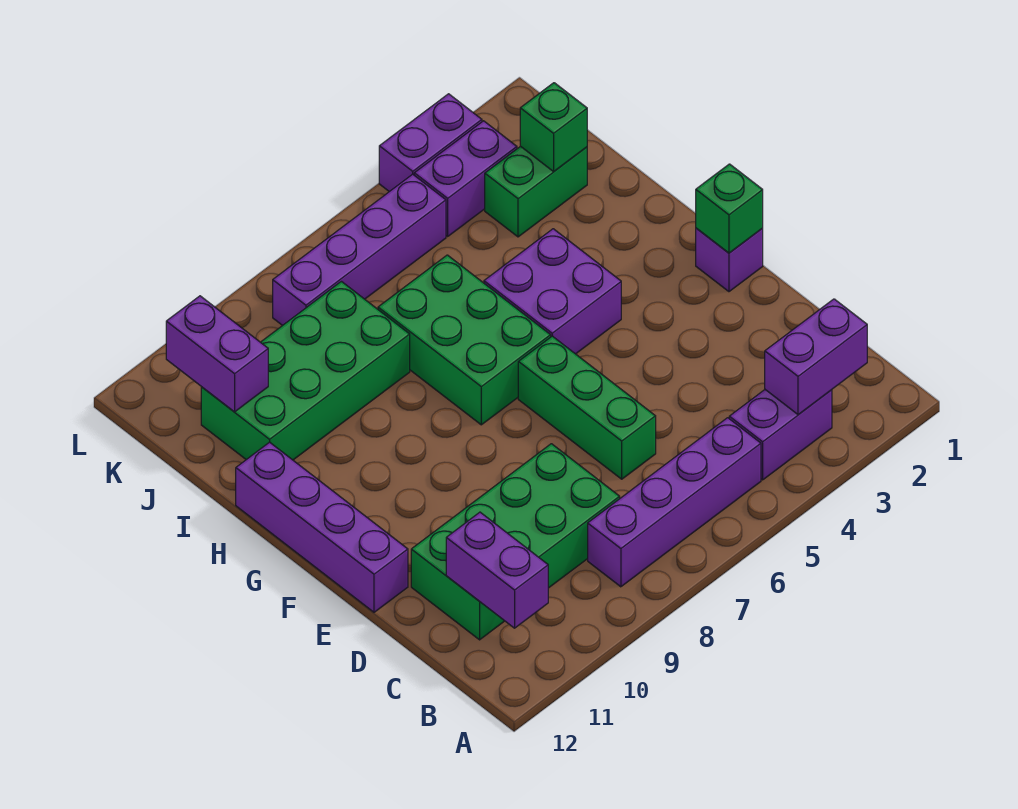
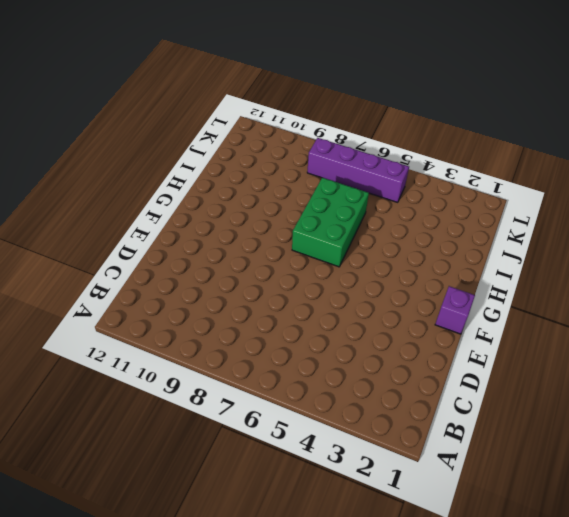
none -> purple 1x2 brick [729,390,832,480]
none -> purple 1x4 brick [588,418,761,587]
none -> green 2x4 brick [411,444,620,640]

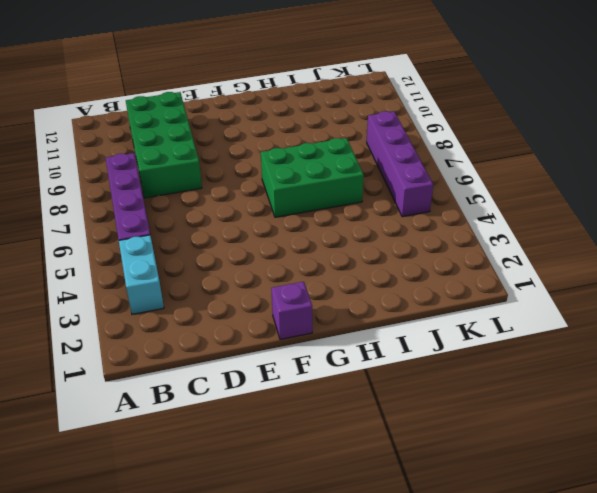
cyan 1x2 brick [119,235,164,314] -> purple 1x2 brick [729,390,832,480]
none -> green 1x3 brick [518,336,656,479]
none -> purple 1x4 brick [236,442,408,612]
none -> purple 2x2 brick [484,229,621,354]

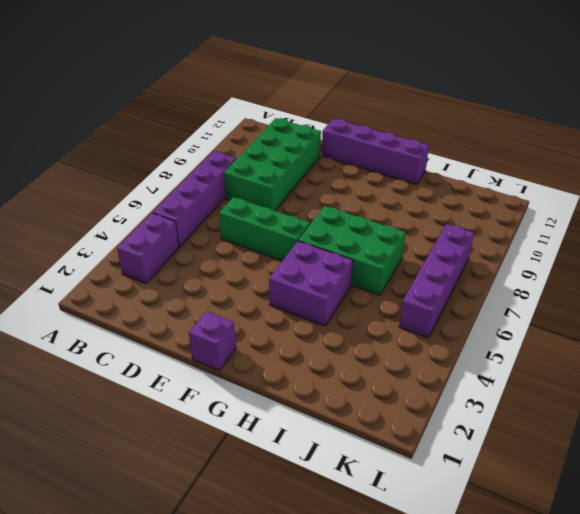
none -> green 2x4 brick [201,281,410,460]
none -> green 1x2 brick [485,146,587,237]
none -> purple 1x2 brick [414,121,517,236]

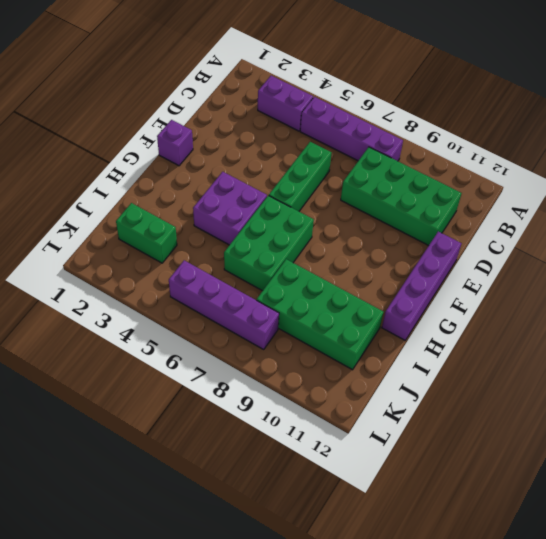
none -> purple 1x2 brick [414,121,517,236]
none -> purple 1x2 brick [379,94,482,192]
none -> purple 1x2 brick [765,299,867,415]

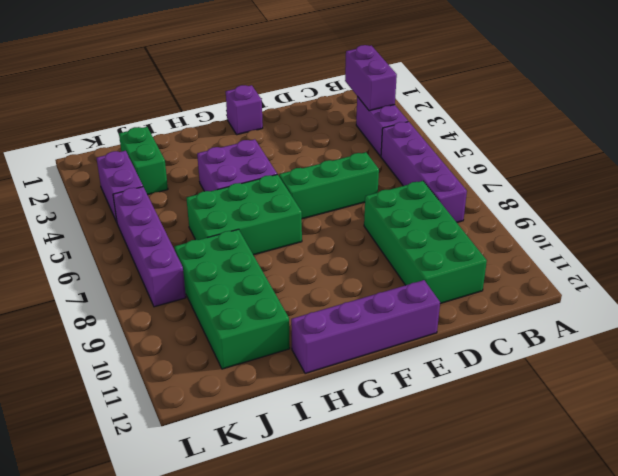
none -> purple 1x2 brick [379,94,482,192]
none -> purple 1x2 brick [446,512,548,628]
none -> green 1x1 brick [696,164,763,253]

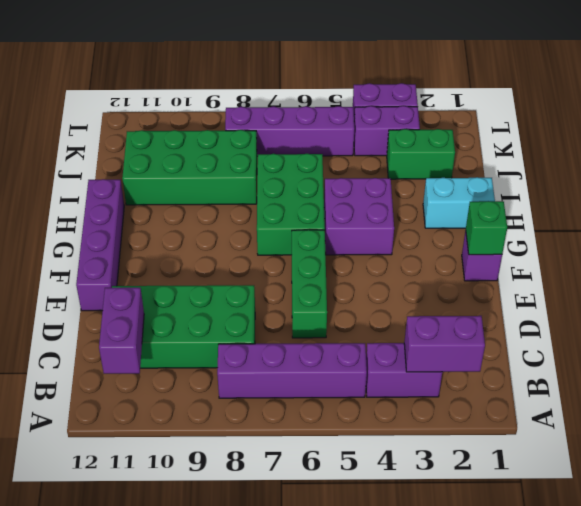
cyan 1x2 brick [423,177,495,228] -> none
none -> green 1x1 brick [520,83,587,172]
none -> purple 1x2 brick [166,296,268,412]

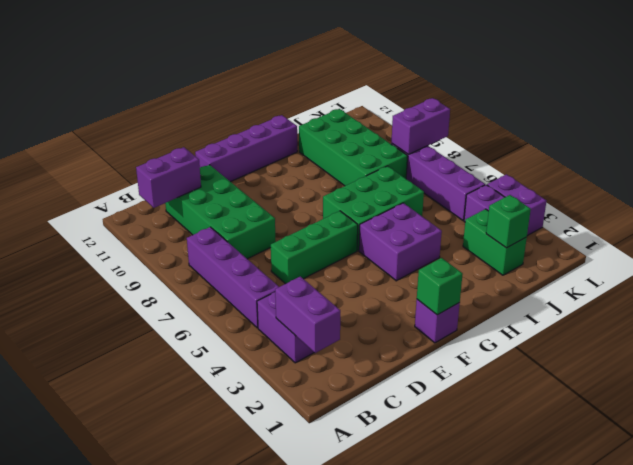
purple 1x2 brick [391,98,450,155] -> purple 1x2 brick moved to [166,296,268,412]

